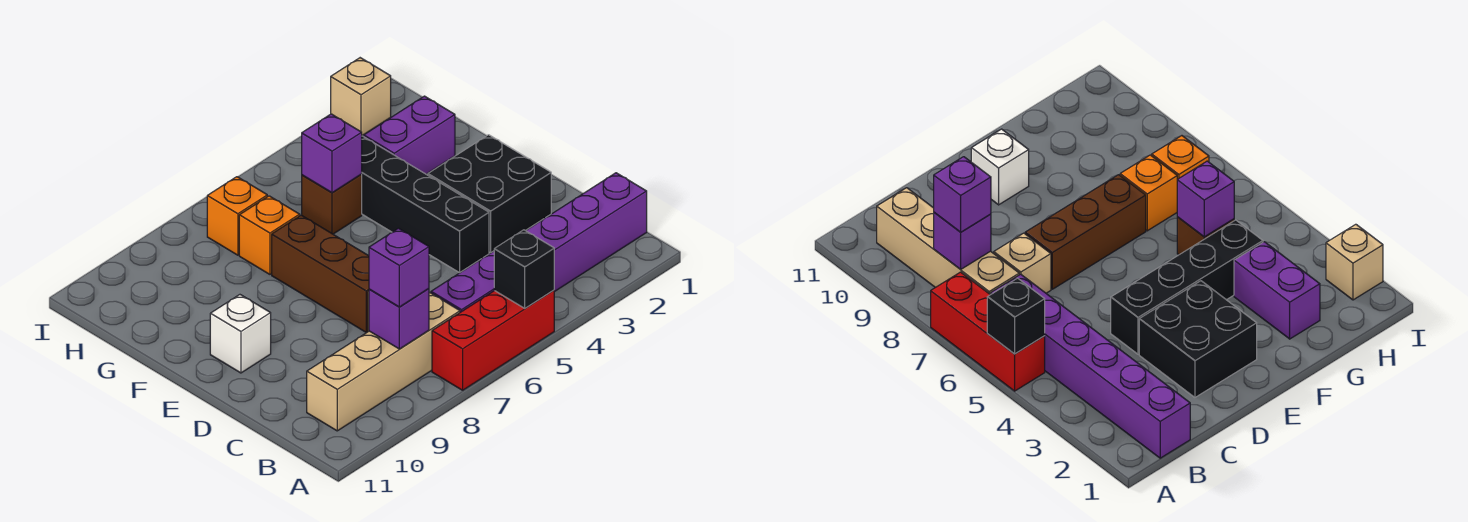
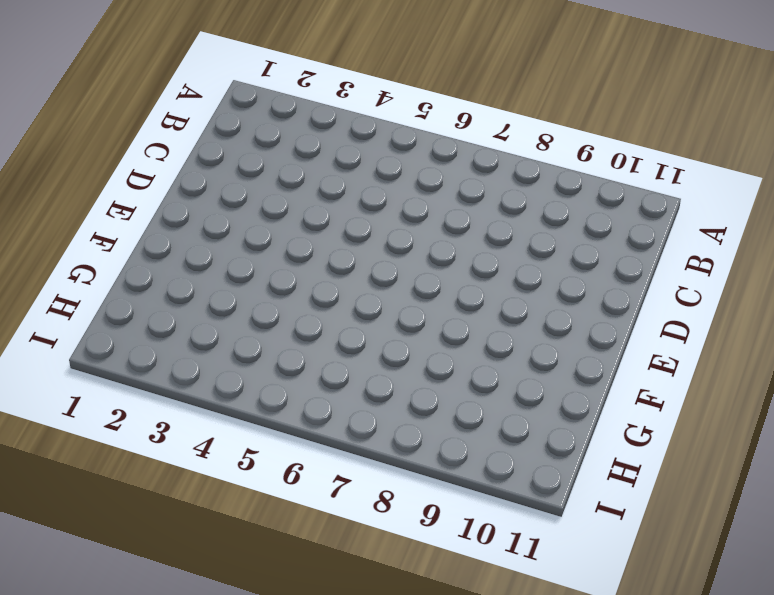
none -> red 1x3 brick [432,290,554,390]
none -> purple 1x6 brick [431,173,647,312]
none -> tan 1x4 brick [307,292,460,431]

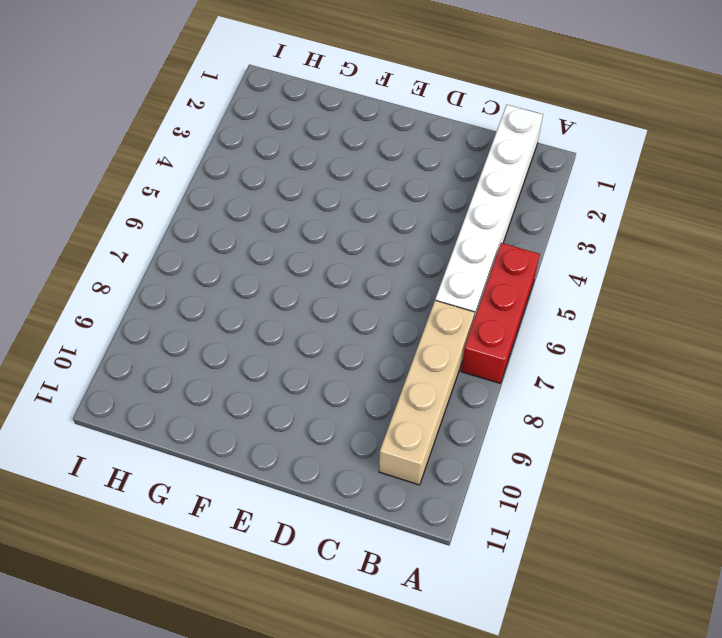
white 1x6 brick [435,105,543,322] -> purple 1x6 brick [431,173,647,312]
none -> tan 1x1 brick [994,233,1051,293]
none -> black 2x2 brick [428,135,551,253]
none -> black 1x4 brick [362,136,489,273]

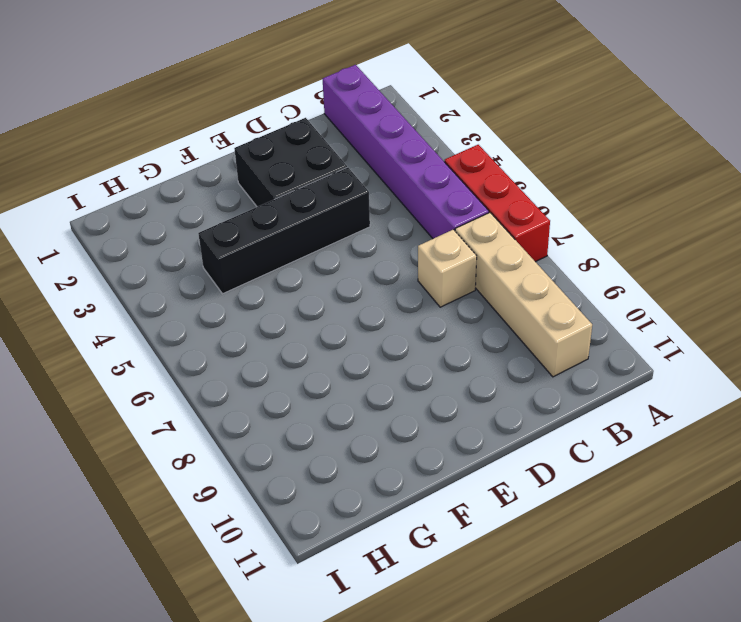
none -> brown 1x3 brick [272,215,369,333]
none -> white 1x1 brick [210,295,271,373]
none -> purple 1x2 brick [364,96,455,174]

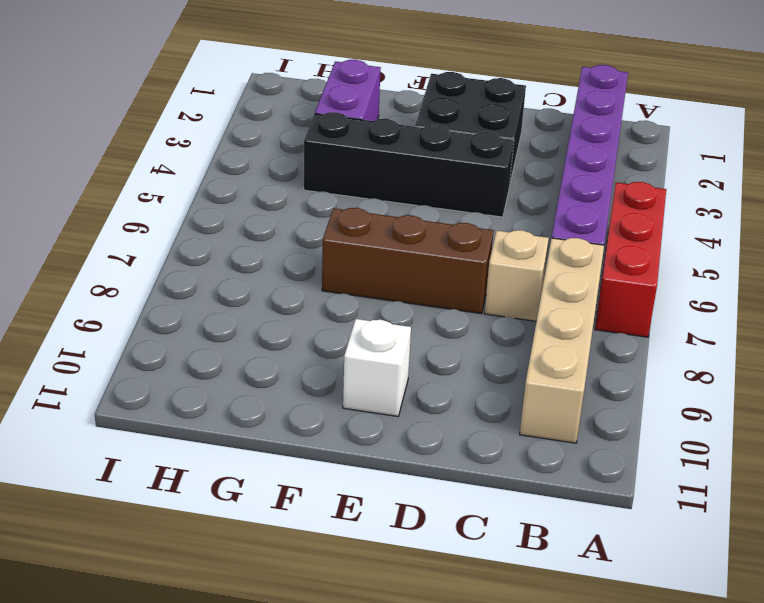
none -> brown 1x1 brick [302,174,362,234]
none -> orange 1x1 brick [239,196,300,274]
none -> orange 1x1 brick [207,177,267,255]

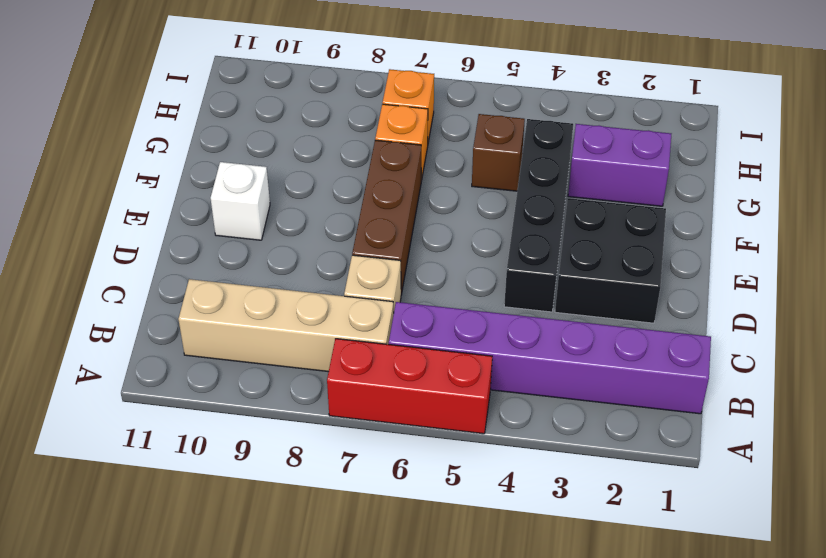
none -> tan 1x1 brick [331,58,391,136]
none -> black 1x1 brick [494,230,554,308]
none -> purple 1x1 brick [369,289,429,349]

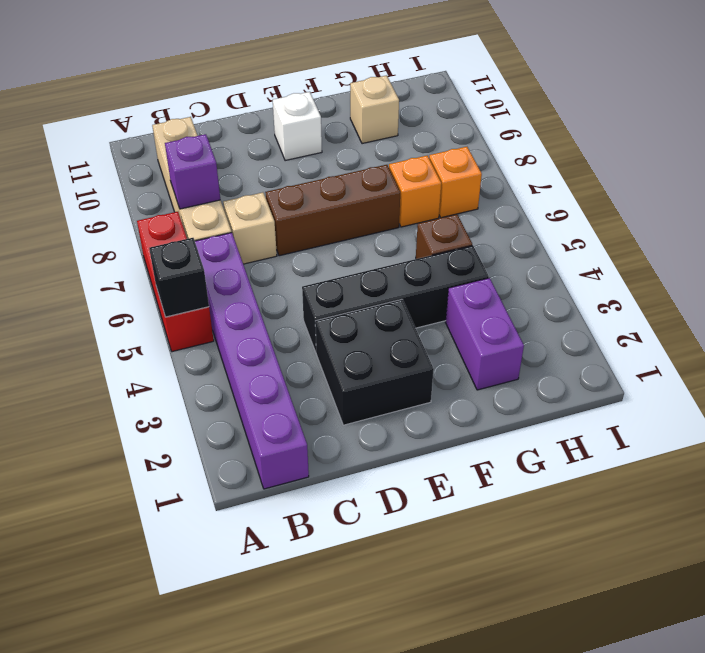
tan 1x1 brick [350,75,399,144] -> tan 1x1 brick moved to [331,58,391,136]
none -> purple 1x1 brick [302,114,362,193]
none -> purple 1x1 brick [369,228,429,307]

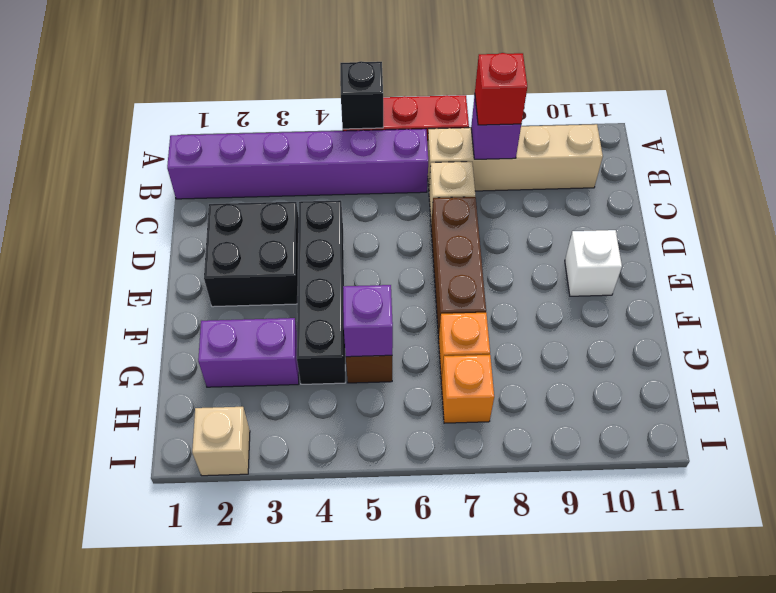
red 1x1 brick [475,53,527,125] -> purple 1x1 brick [369,228,429,307]

